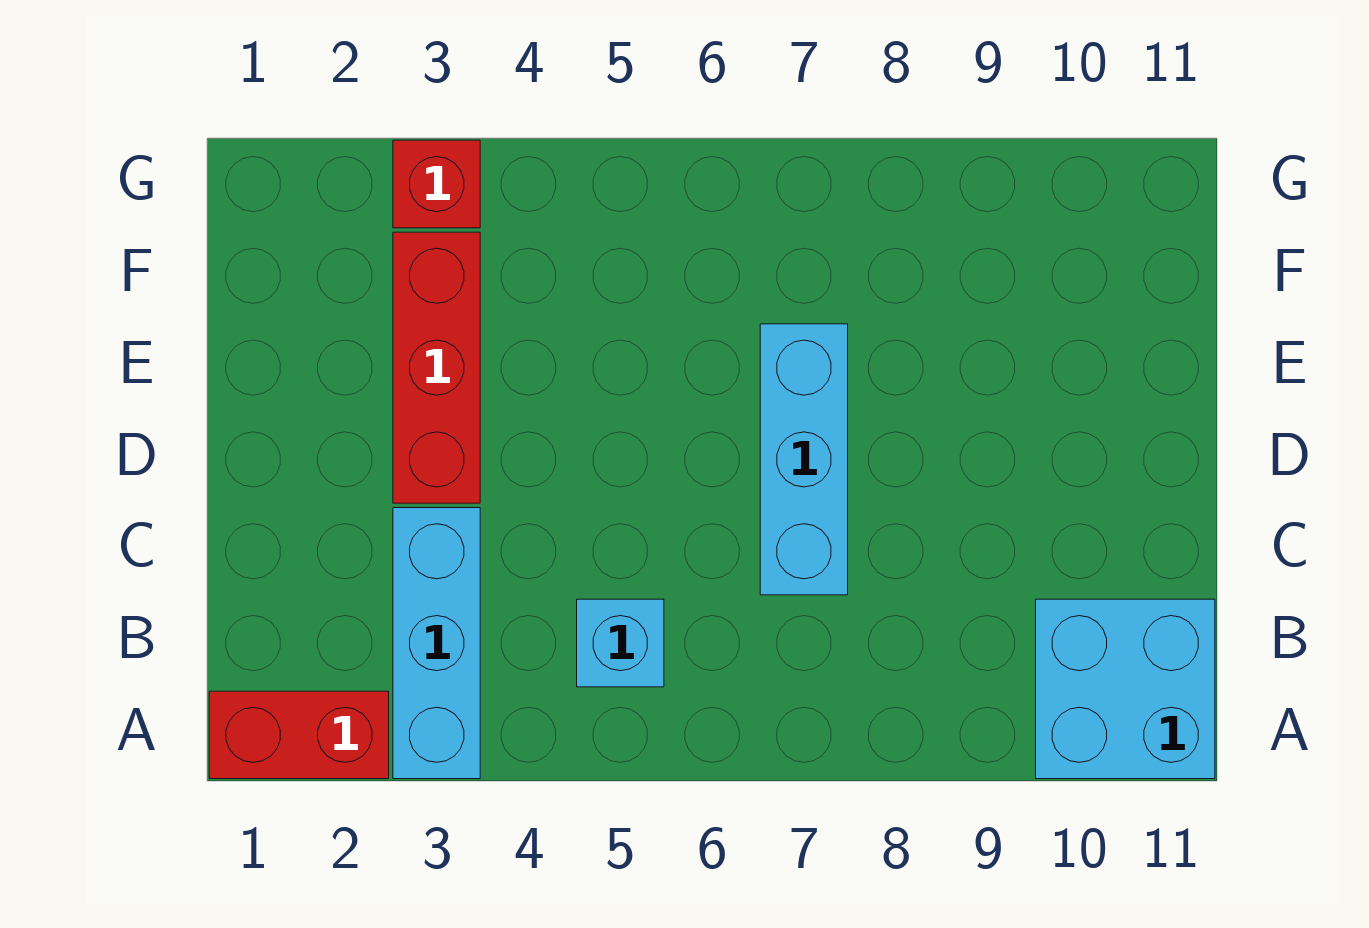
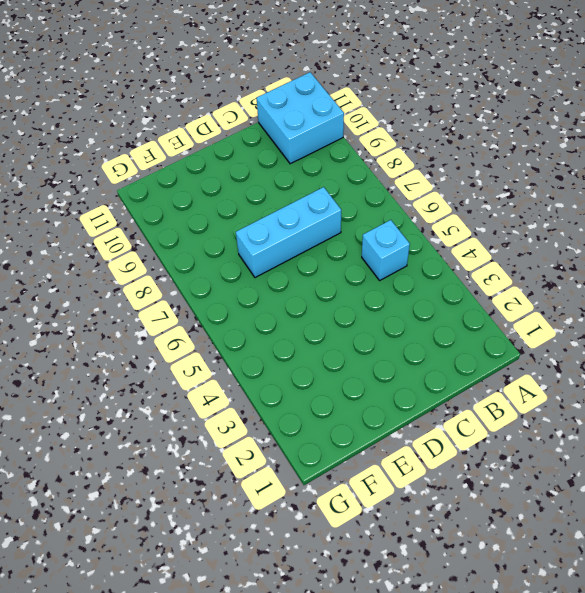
none -> red 1x2 brick [209,691,389,779]
none -> cyan 1x3 brick [393,508,480,779]

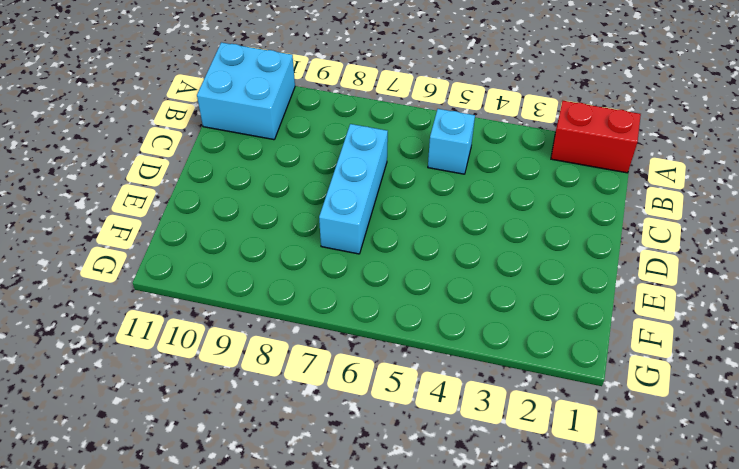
none -> cyan 1x3 brick [393,508,480,779]
none -> red 1x3 brick [393,232,480,503]

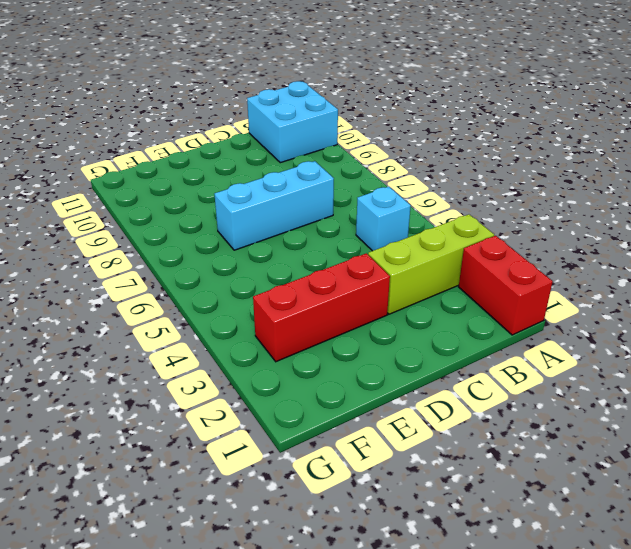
lime 1x3 brick [368,214,494,314] -> cyan 1x3 brick [393,508,480,779]
none -> red 1x1 brick [393,140,480,228]

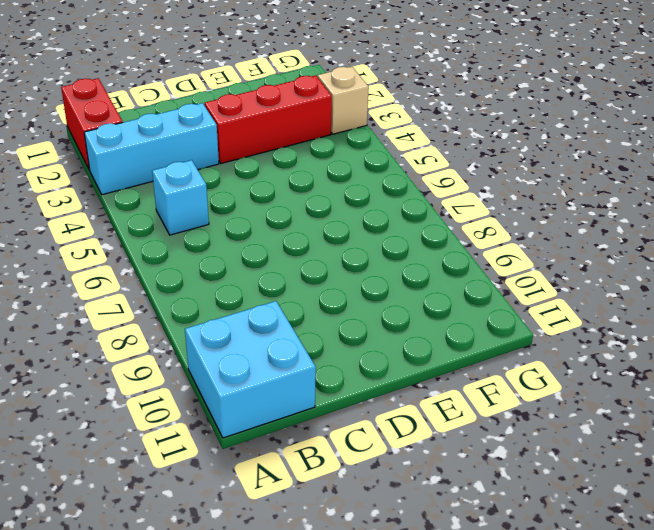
tan 1x1 brick [318,67,369,134] -> red 1x1 brick [393,140,480,228]
none -> cyan 1x3 brick [760,324,848,595]

